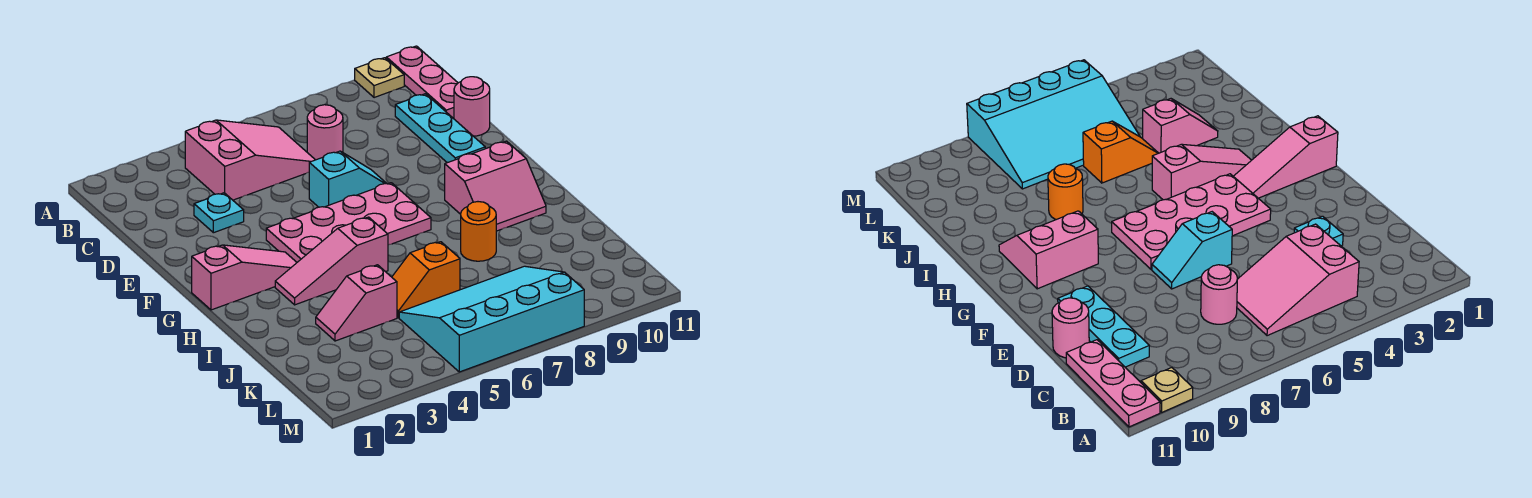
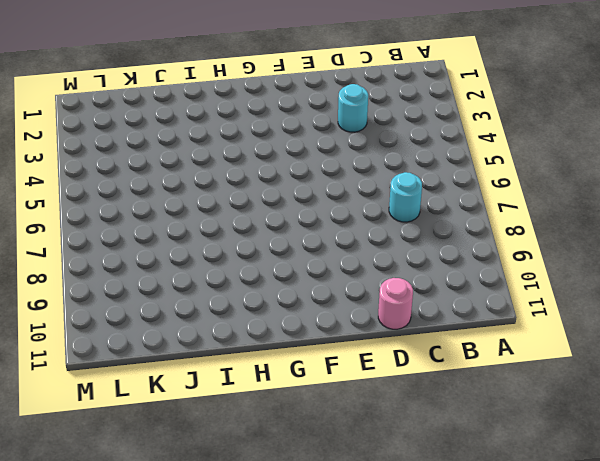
cyan 1x1 round brick [389,172,422,222] -> pink 1x1 round brick [307,105,343,160]
cyan 1x1 round brick [338,84,368,132] -> cyan 1x1 plate [194,193,244,233]
none -> tan 1x1 plate [355,58,404,98]
none -> pink 1x3 plate [386,46,458,119]
none -> pink 2x3 slope [185,120,315,200]

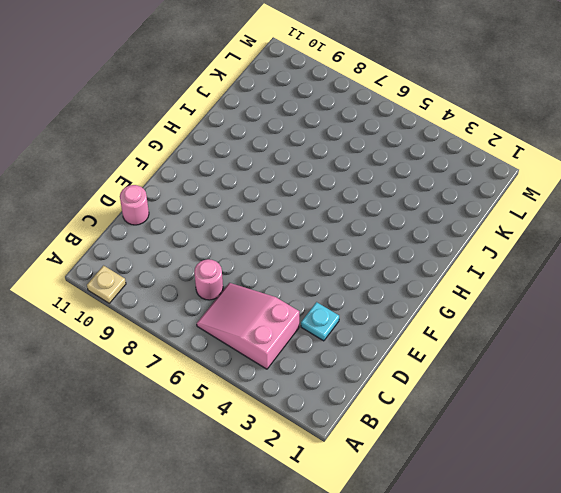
none -> pink 1x3 plate [386,46,458,119]
none -> cyan 1x3 plate [395,94,485,163]
none -> cyan 1x2 slope [309,151,387,207]

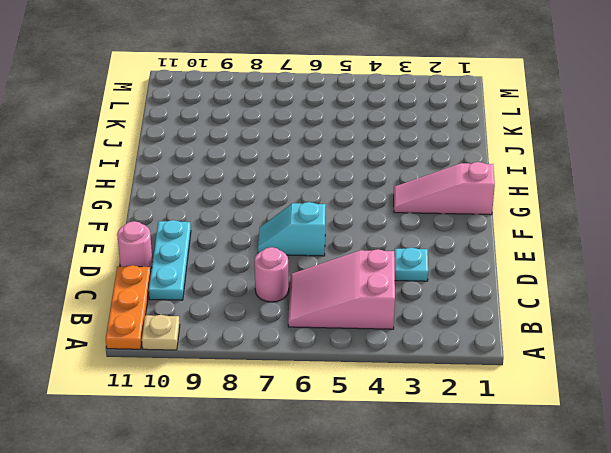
orange 1x3 plate [106,265,151,349] -> pink 1x3 plate [386,46,458,119]
none -> pink 2x4 plate [266,183,431,262]
none -> pink 2x2 slope [445,141,546,231]
none -> pink 1x3 slope [275,217,388,305]

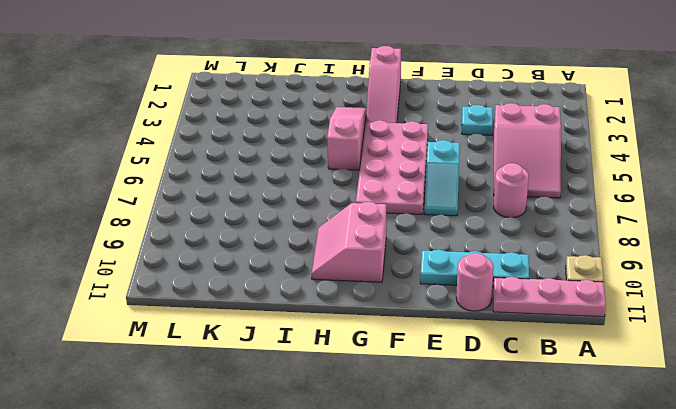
none -> orange 1x1 round brick [461,202,496,261]
none -> pink 1x2 slope [316,265,397,341]
none -> orange 1x2 slope [392,242,460,318]

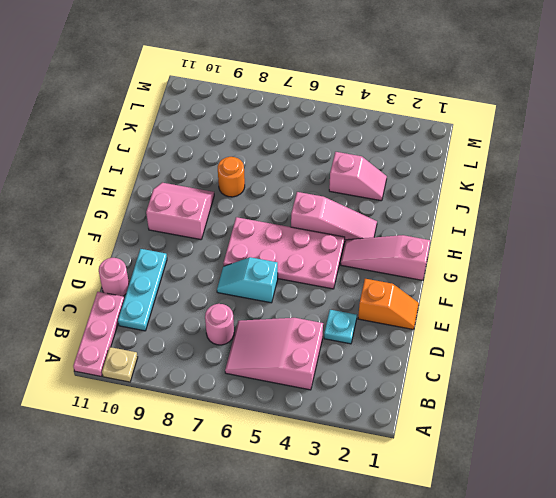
orange 1x2 slope [358,279,419,330] -> orange 1x2 slope moved to [392,242,460,318]
none -> cyan 3x4 slope [399,266,584,372]

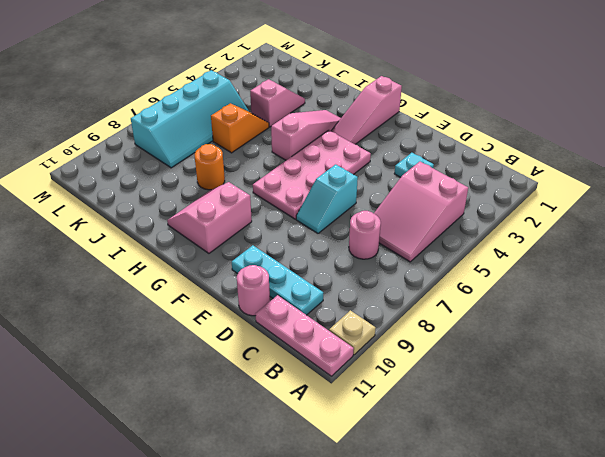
cyan 2x4 slope [131,70,249,168] -> cyan 3x4 slope [399,266,584,372]

